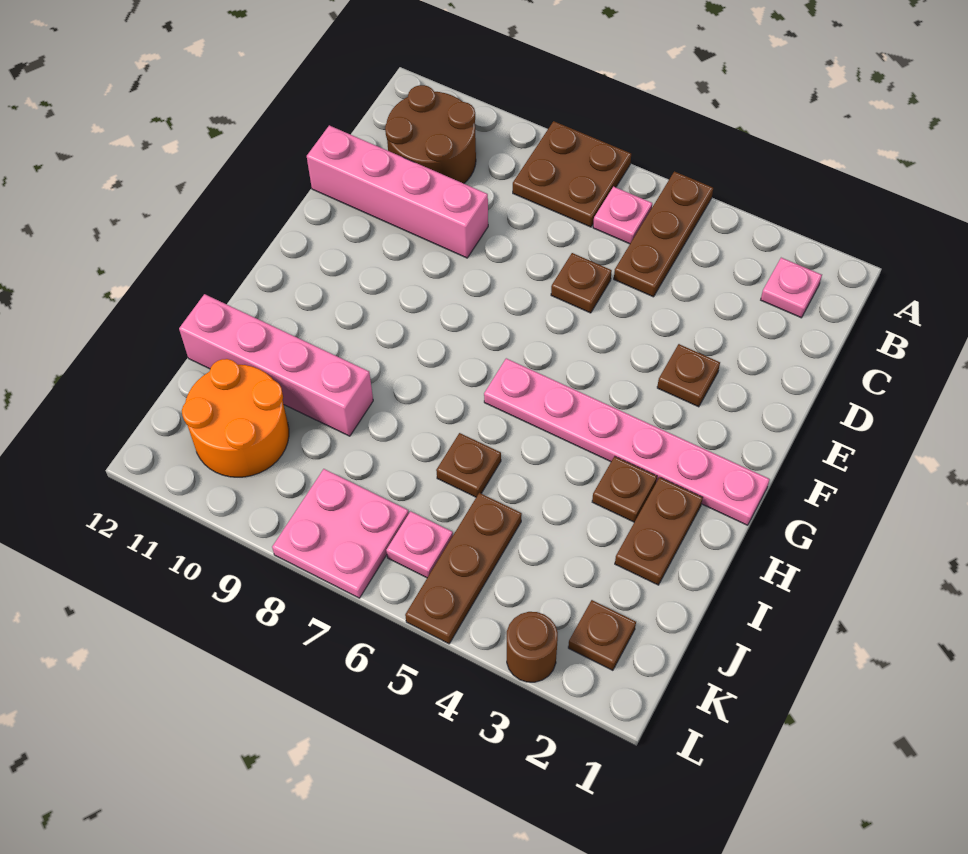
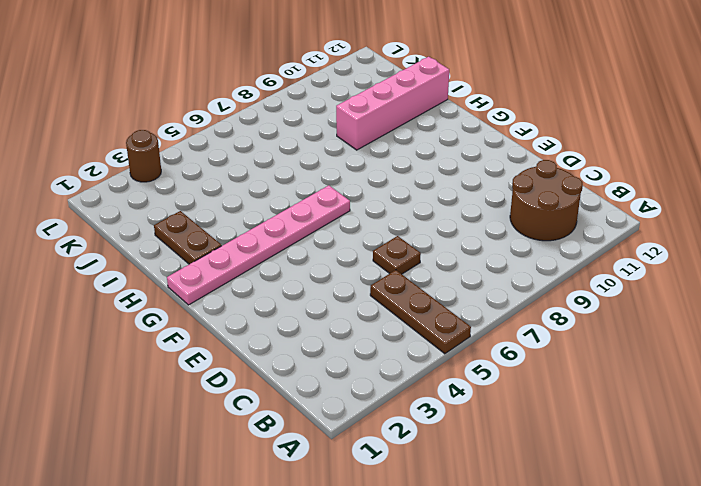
none -> brown 2x2 plate [513,121,631,227]
none -> pink 1x1 plate [761,258,822,318]
none -> pink 1x1 plate [593,187,652,244]

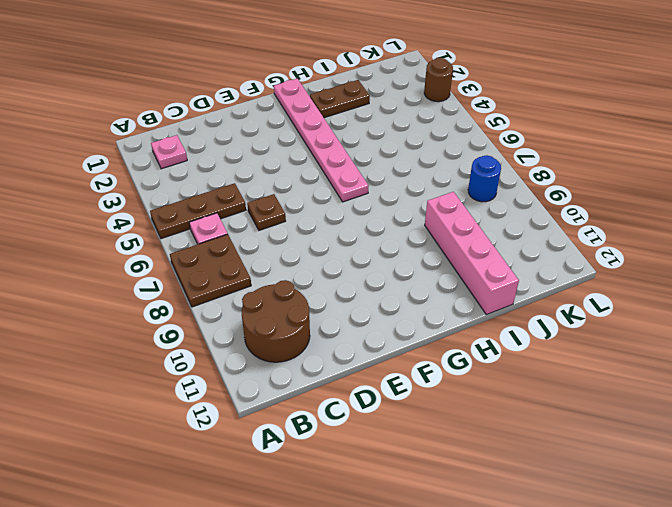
blue 1x1 round brick [468,155,501,202] -> pink 2x2 plate [272,469,409,598]
none -> pink 1x4 brick [307,125,488,258]
none -> brown 1x1 plate [657,344,720,407]
none -> brown 1x1 plate [592,456,657,522]

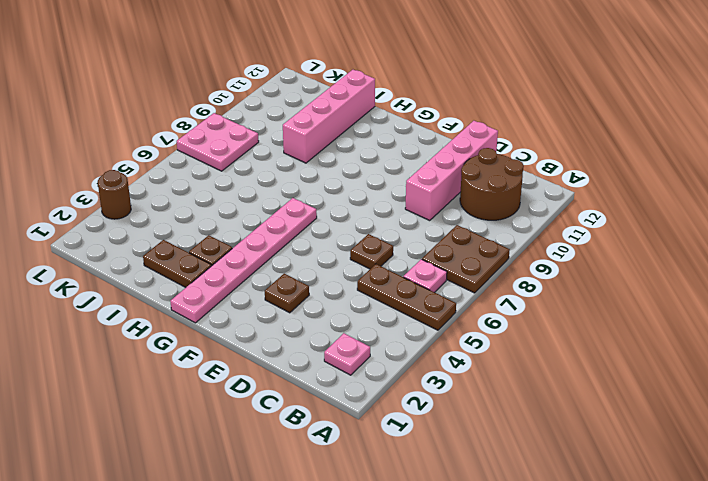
none -> brown 1x1 plate [436,433,501,497]
none -> brown 1x3 plate [405,493,522,644]
none -> orange 2x2 round brick [182,359,289,477]

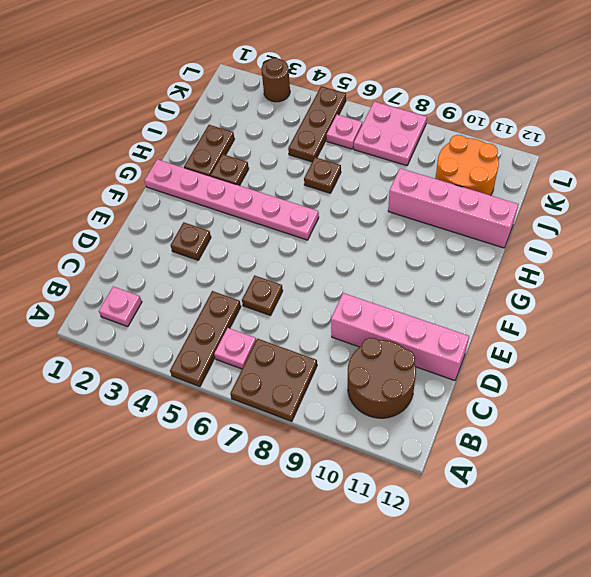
none -> brown 1x1 plate [568,600,636,670]

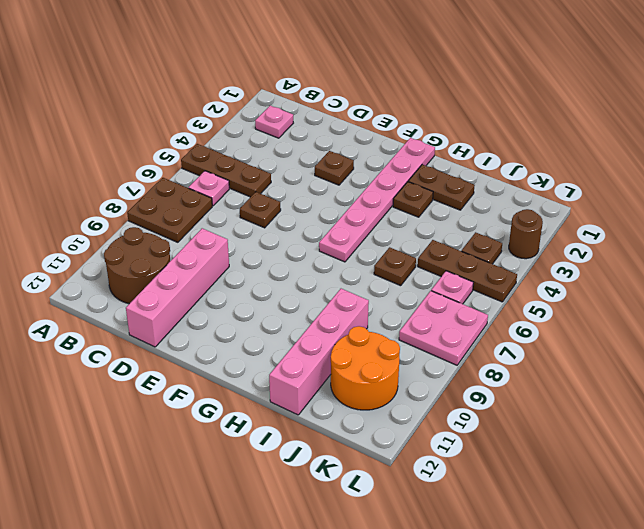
brown 1x1 plate [462,232,502,264] -> brown 1x1 plate moved to [568,600,636,670]

